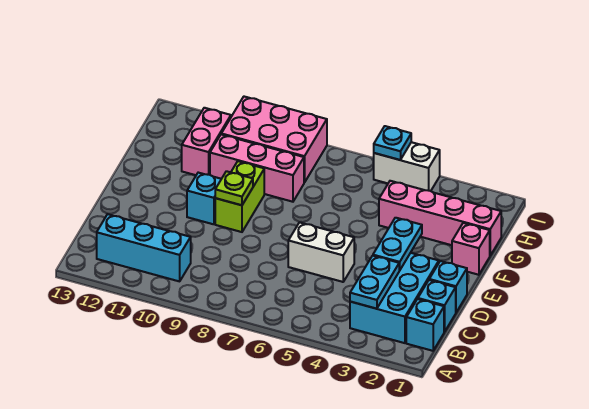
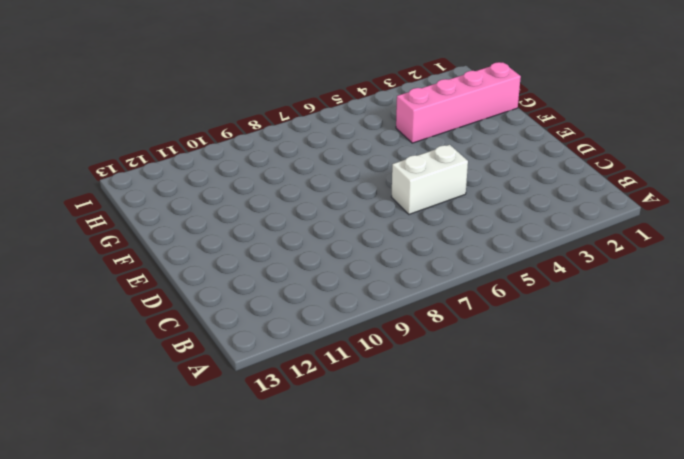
none -> cyan 1x1 brick [406,299,444,351]
none -> cyan 2x3 brick [350,253,439,343]
none -> cyan 1x3 brick [97,214,191,281]

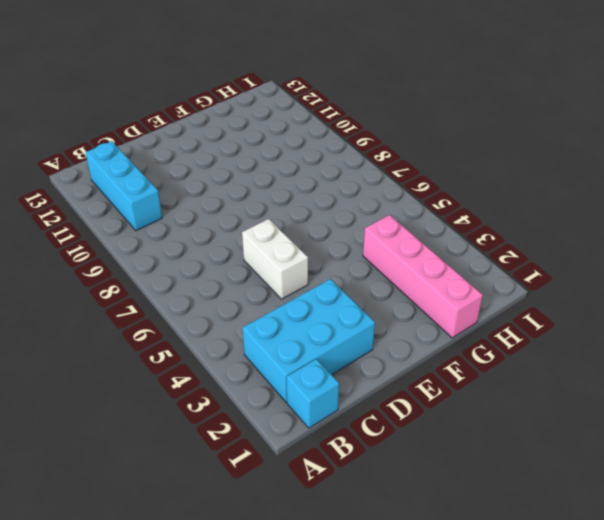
none -> cyan 1x1 brick [418,280,456,332]
none -> cyan 1x1 brick [429,261,467,312]
none -> lime 1x2 brick [215,161,264,232]

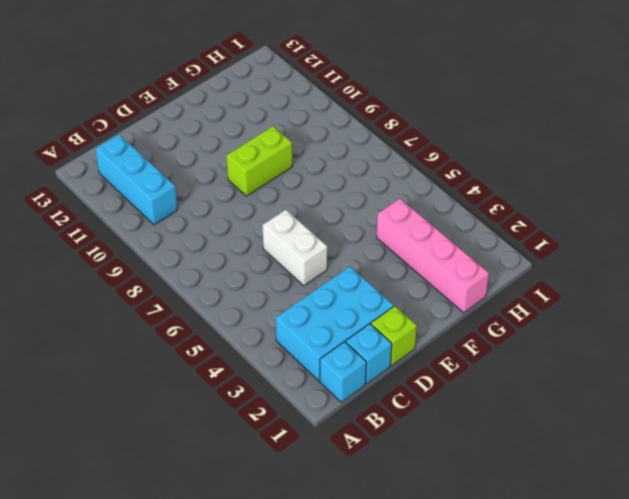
lime 1x1 brick [371,306,417,366] -> cyan 1x1 brick [429,261,467,312]
none -> cyan 1x1 brick [187,173,221,224]
none -> pink 1x1 brick [452,223,490,275]
none -> pink 1x3 brick [210,135,304,202]

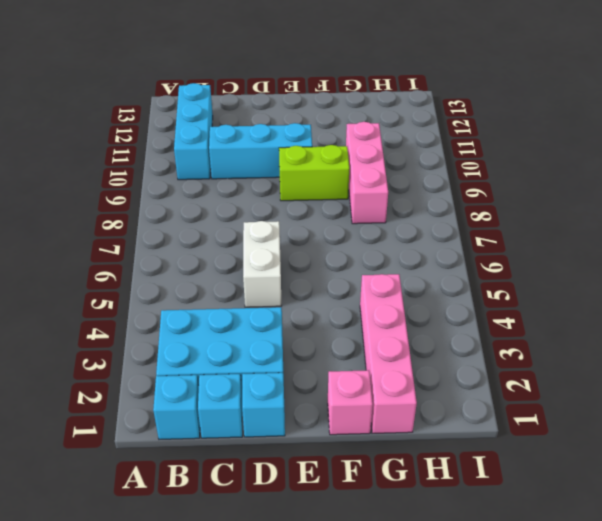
cyan 1x3 brick [209,123,312,179] -> cyan 1x1 brick [187,173,221,224]
none -> pink 1x2 brick [182,108,231,175]
none -> pink 2x3 brick [221,97,327,183]
none -> white 1x2 brick [374,142,440,191]

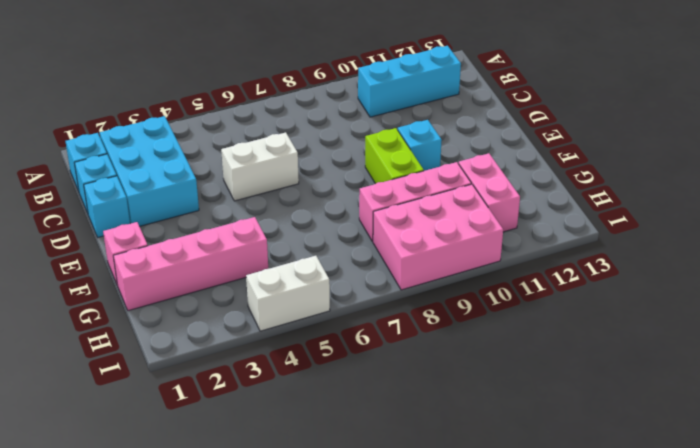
none -> cyan 1x2 plate [350,256,400,309]
none -> cyan 1x2 plate [373,218,422,270]
none -> lime 1x1 plate [215,171,253,205]

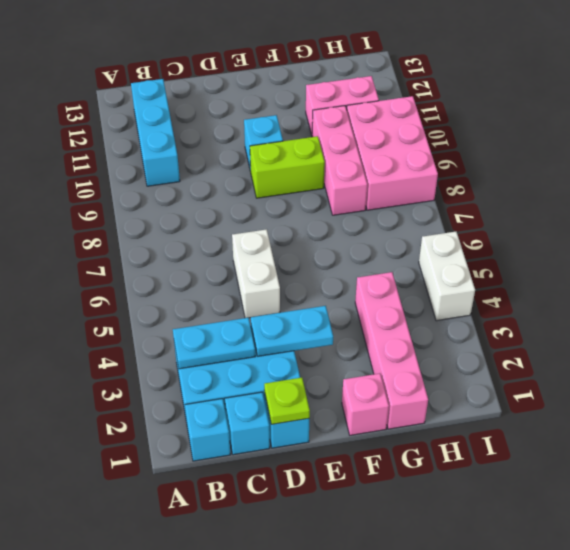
lime 1x1 plate [264,378,310,424] -> lime 1x1 plate moved to [215,171,253,205]
none -> cyan 1x1 plate [374,126,411,160]

